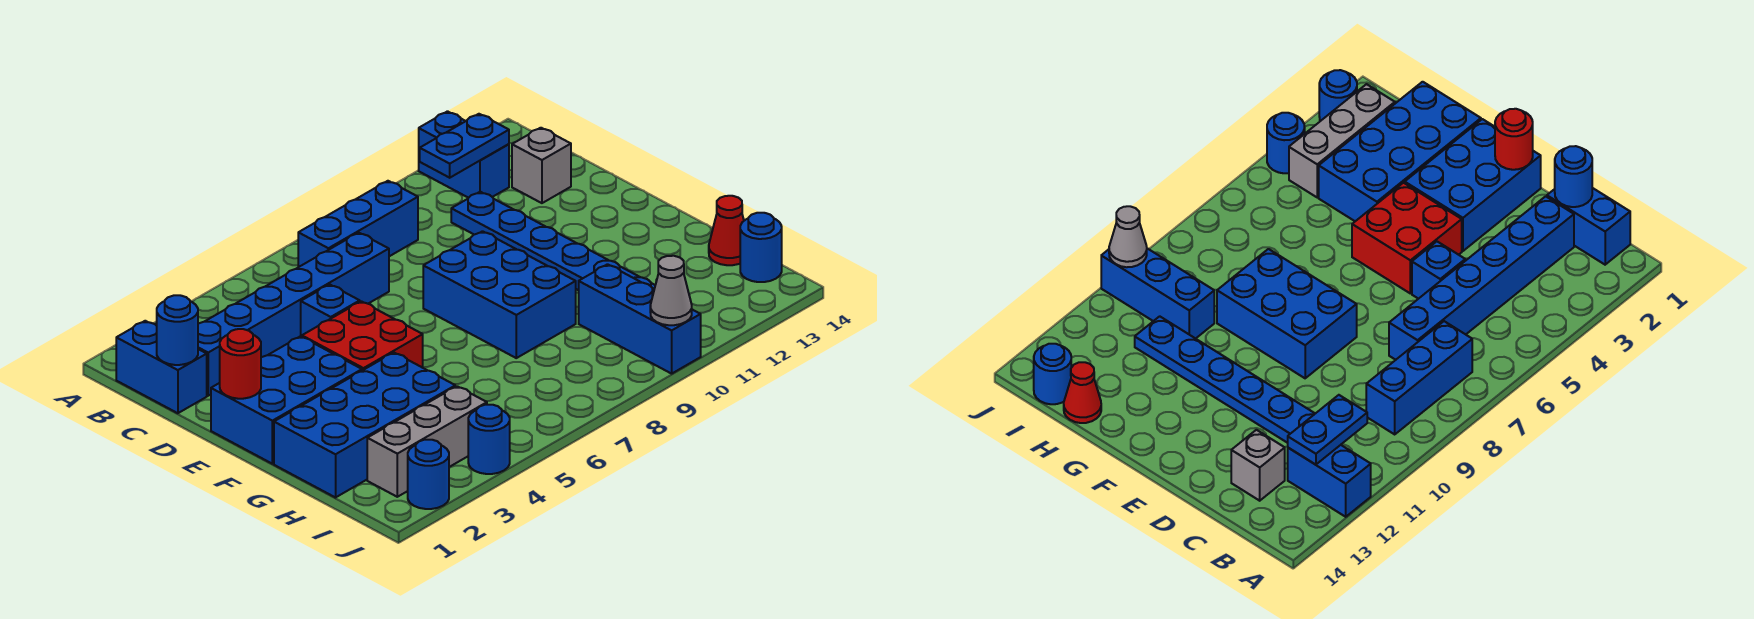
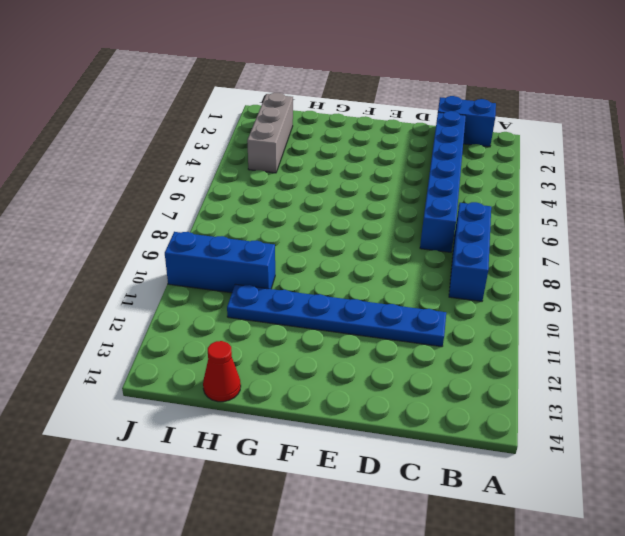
none -> blue 1x2 brick [419,111,509,198]
none -> grey 1x1 brick [512,128,571,203]
none -> blue 1x1 brick [301,284,360,337]

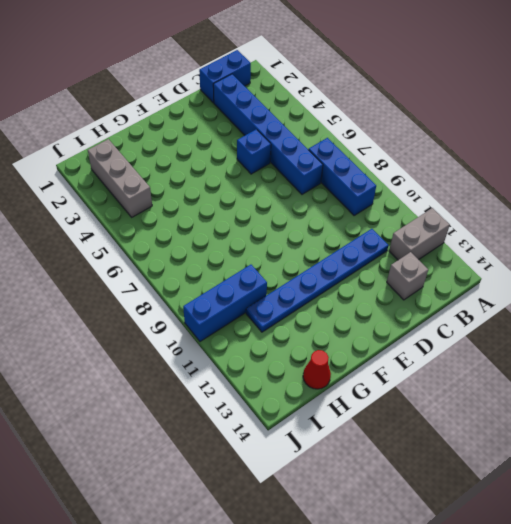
grey 1x2 brick [389,208,450,260] -> blue 1x2 brick [419,111,509,198]
none -> blue 2x3 brick [211,336,362,464]
none -> red 2x2 brick [302,301,423,371]
none -> blue 2x3 brick [423,231,576,358]

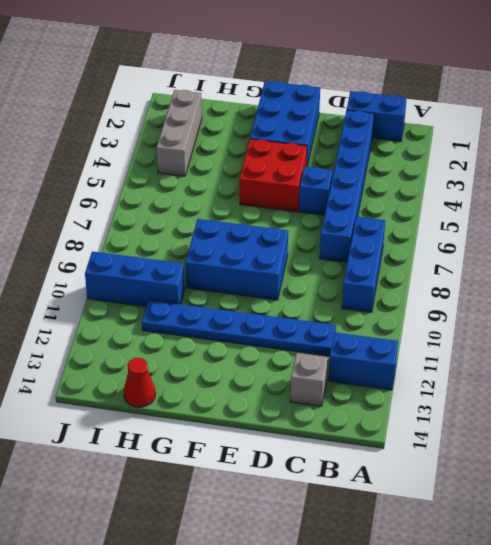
none -> blue 2x4 brick [274,353,455,498]
none -> blue 1x1 round brick [740,213,782,282]
none -> blue 1x1 round brick [408,440,449,509]

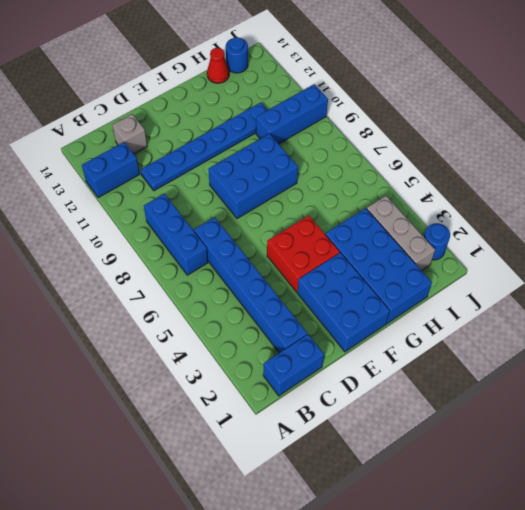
none -> blue 1x1 brick [301,284,360,337]
none -> blue 1x1 round brick [468,405,510,474]
none -> blue 1x2 plate [420,114,509,178]

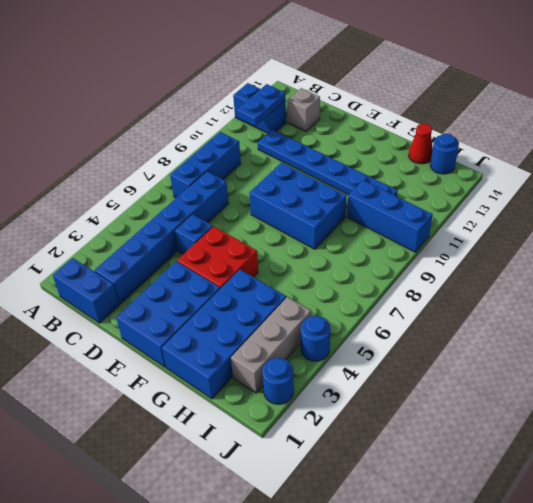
none -> blue 1x1 round brick [157,295,198,365]
none -> red 1x1 round brick [220,329,261,399]
none -> grey 1x1 cone [650,256,692,325]

